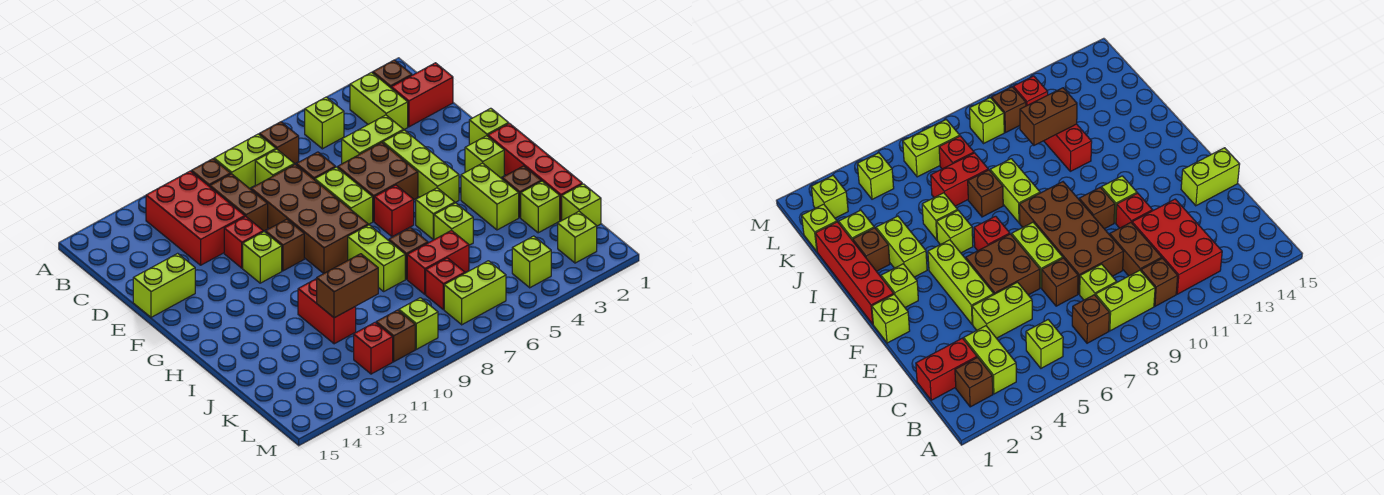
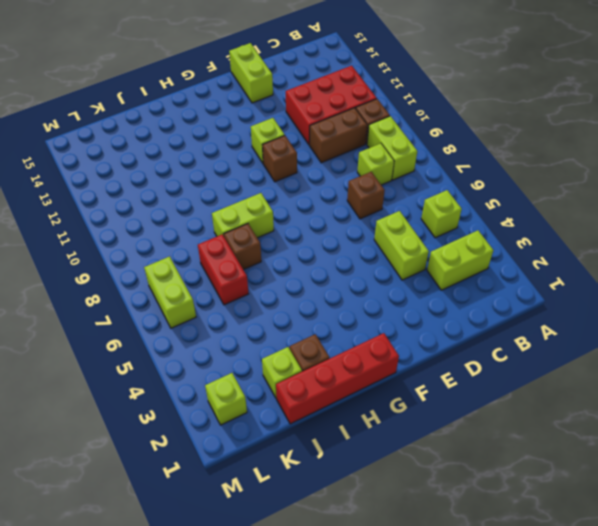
none -> brown 1x1 brick [373,60,412,88]
none -> brown 1x1 brick [259,122,299,164]
none -> red 1x2 brick [391,63,453,127]
none -> brown 2x4 brick [251,164,368,274]

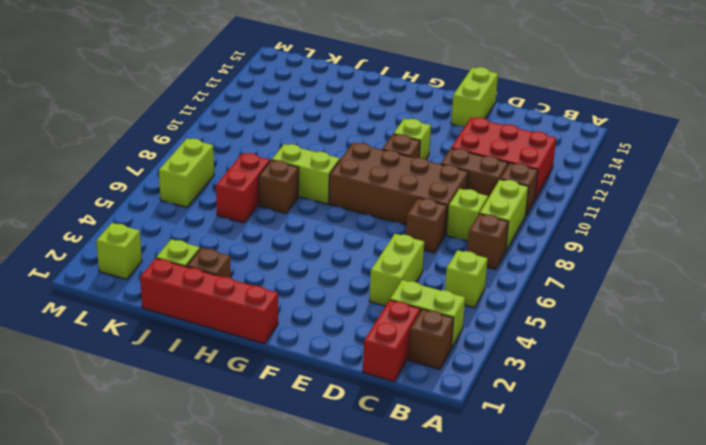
none -> lime 1x3 brick [383,130,459,202]
none -> brown 2x2 brick [338,142,418,221]
none -> lime 1x2 brick [315,167,373,225]
none -> red 1x1 brick [224,216,263,268]

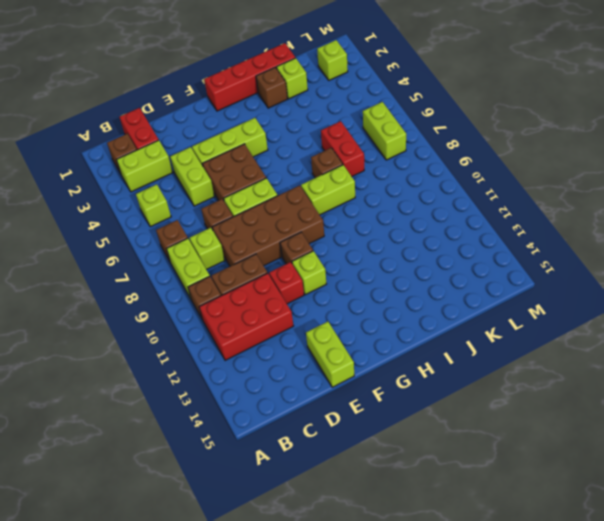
none -> lime 1x1 brick [469,108,509,145]
none -> lime 1x1 brick [465,136,504,178]
none -> red 1x1 brick [374,185,414,237]
none -> lime 1x2 brick [461,163,519,230]

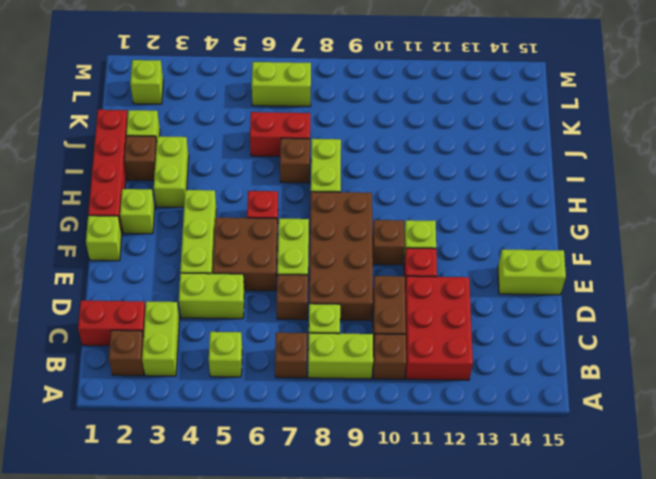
none -> lime 1x1 brick [416,188,455,239]
none -> lime 1x1 brick [434,203,473,245]
none -> red 1x2 brick [298,279,356,344]
none -> lime 1x1 brick [562,184,601,226]

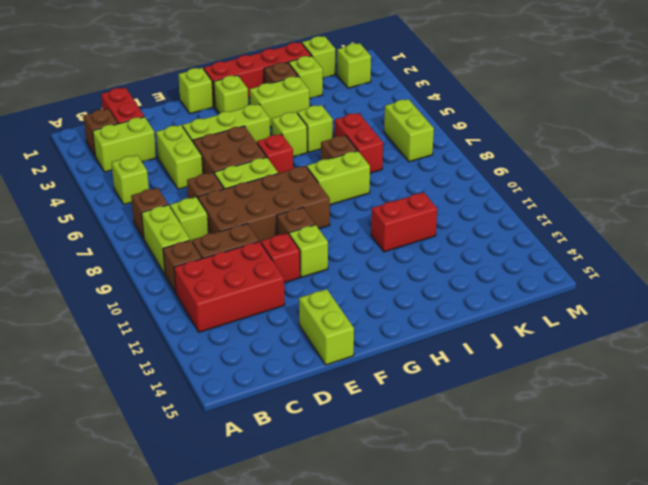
none -> red 1x1 brick [426,258,465,310]
none -> lime 1x1 brick [512,236,551,288]
none -> lime 1x1 brick [399,298,438,349]
none -> brown 1x1 brick [376,310,415,362]

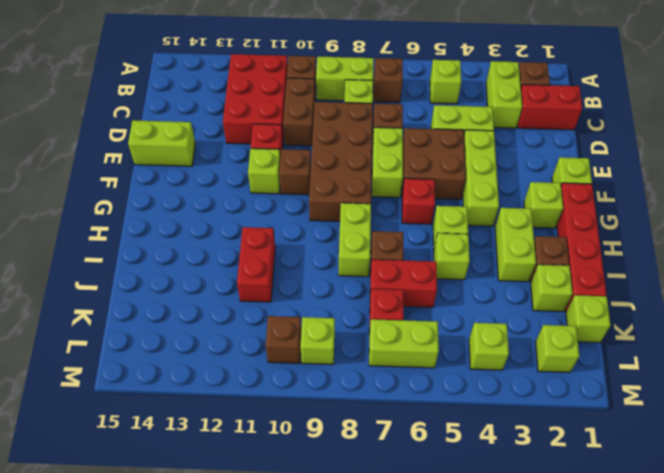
none -> red 1x1 brick [354,323,393,374]
none -> brown 1x2 brick [317,254,378,318]

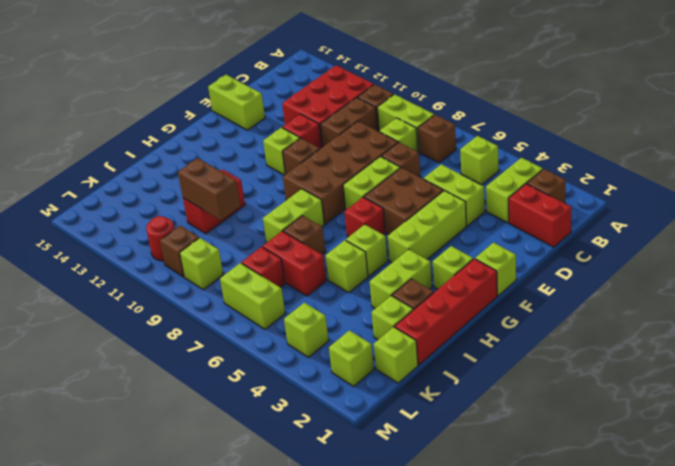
red 1x1 round brick [146,216,175,261] -> red 1x1 brick [354,323,393,374]

